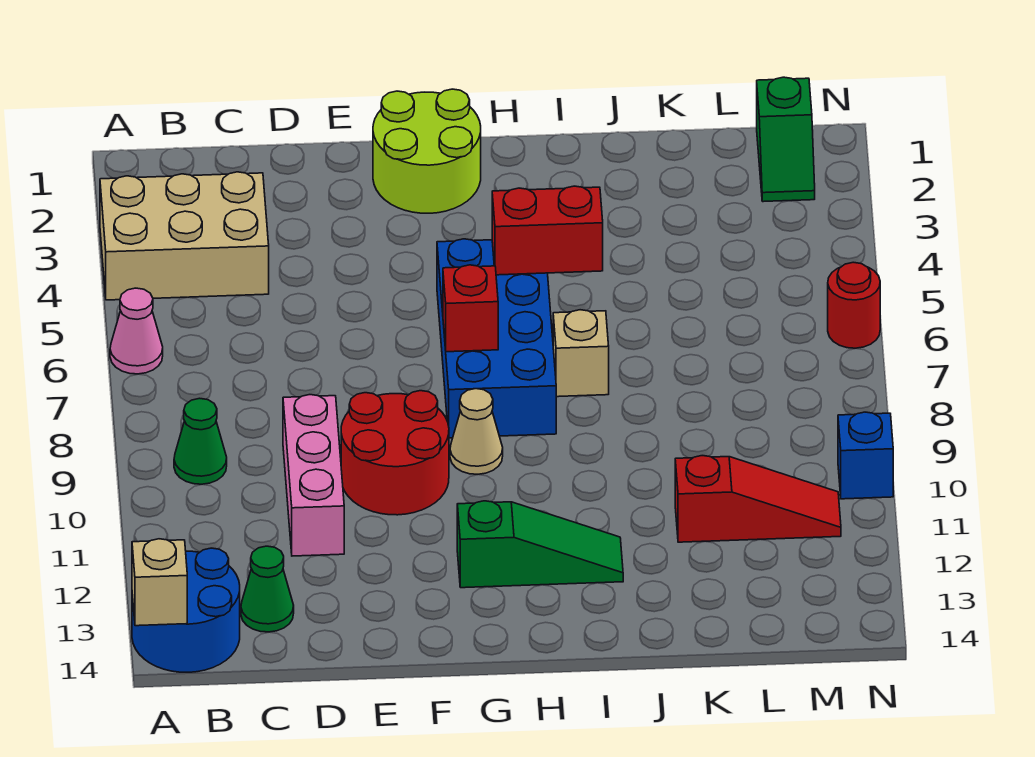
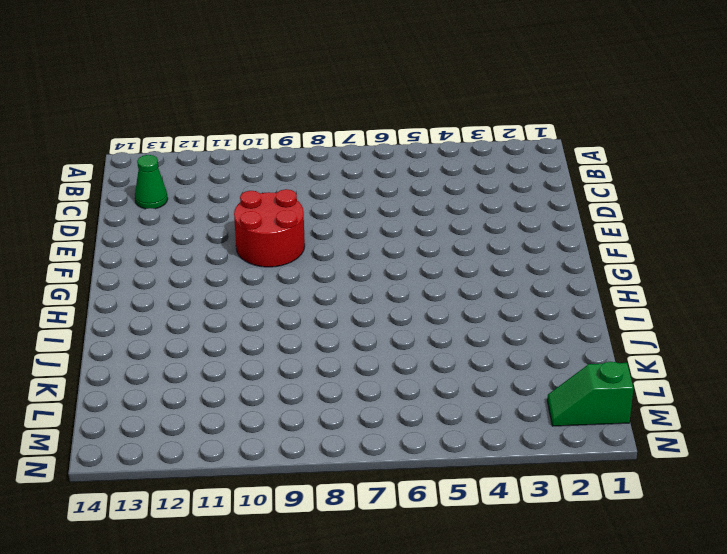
none -> tan 2x3 brick [100,172,269,300]
none -> pink 1x1 cone [110,288,163,374]
none -> blue 2x2 round brick [132,548,240,672]

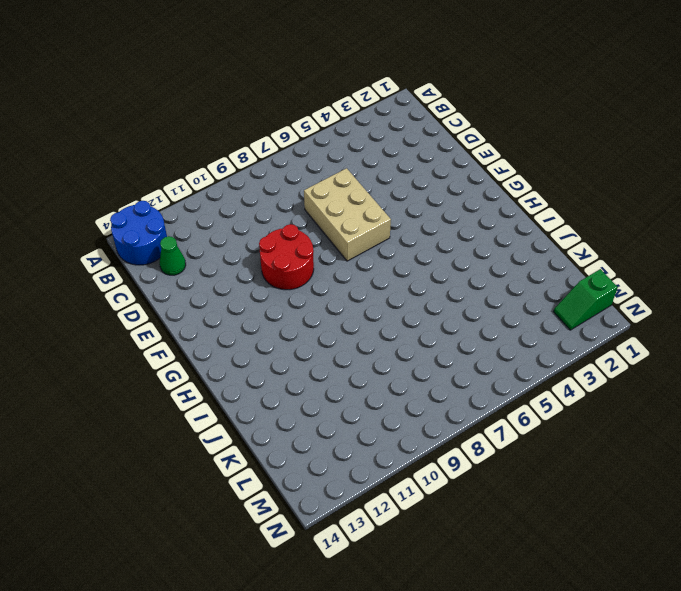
tan 2x3 brick [304,168,391,261] -> tan 2x3 brick moved to [100,172,269,300]
none -> pink 1x1 cone [110,288,163,374]
none -> green 1x1 cone [174,398,227,484]
none -> pink 1x3 brick [283,395,344,556]

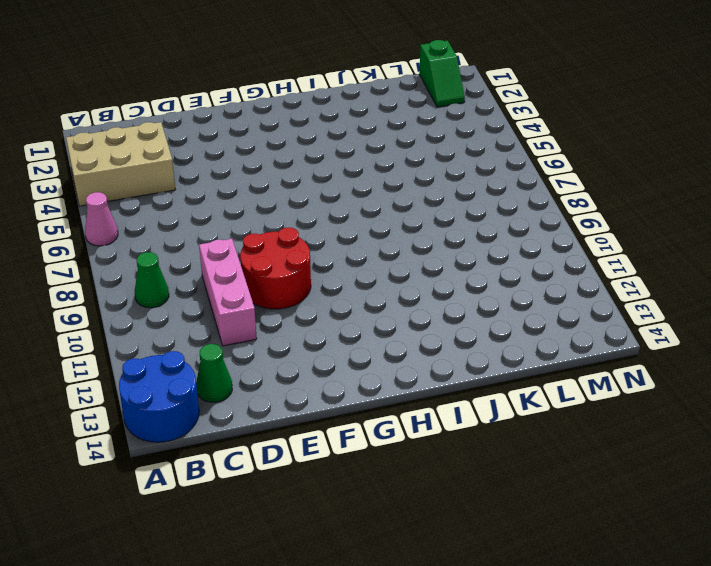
none -> lime 2x2 round brick [373,89,481,213]
none -> blue 2x4 brick [437,239,556,438]
none -> tan 1x1 cone [450,389,503,474]

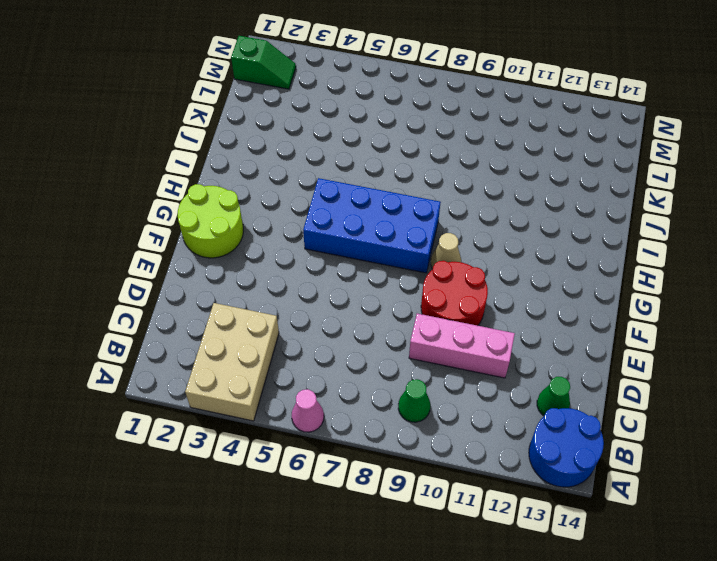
none -> green 1x3 slope [457,501,623,588]
none -> tan 1x1 brick [553,310,609,397]
none -> red 1x3 slope [675,456,841,542]

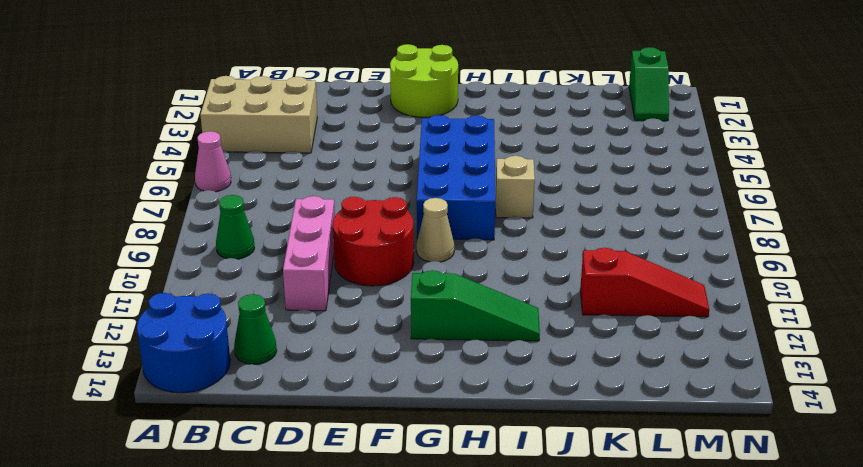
none -> red 1x1 round brick [828,262,880,348]
none -> blue 1x1 brick [838,412,893,499]
none -> tan 1x1 brick [132,539,187,626]

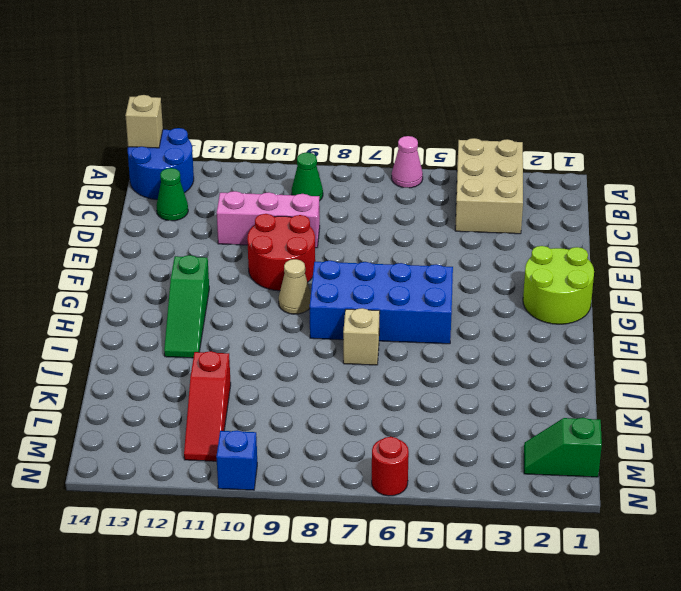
none -> red 1x1 brick [443,265,498,352]
none -> red 1x2 brick [492,186,603,275]

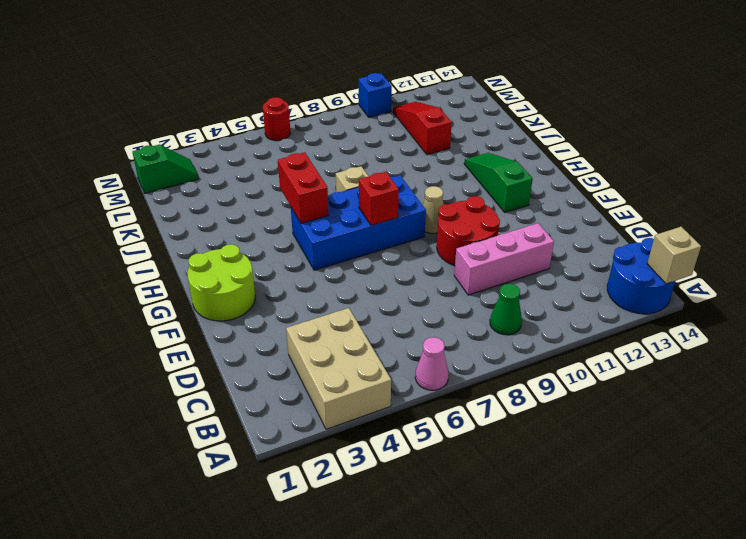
none -> green 1x1 cone [241,546,294,632]

